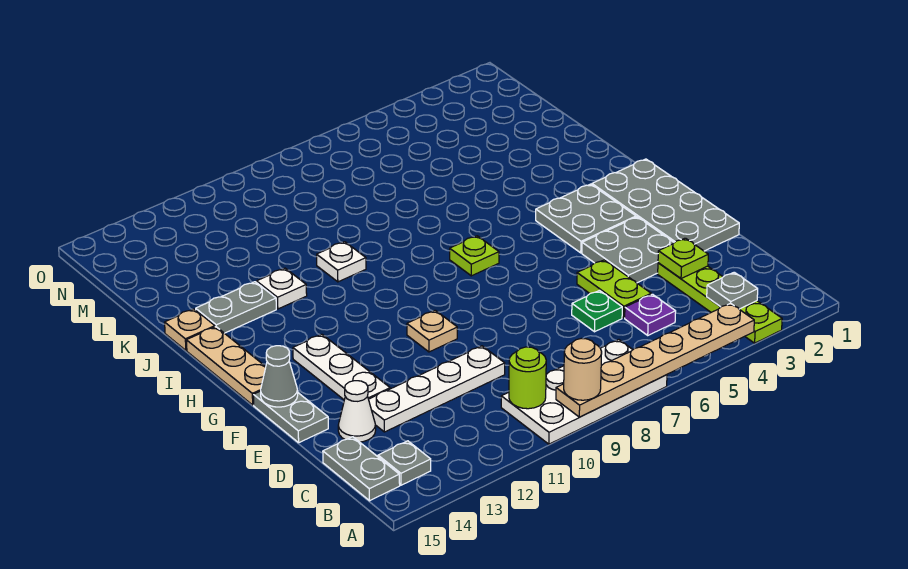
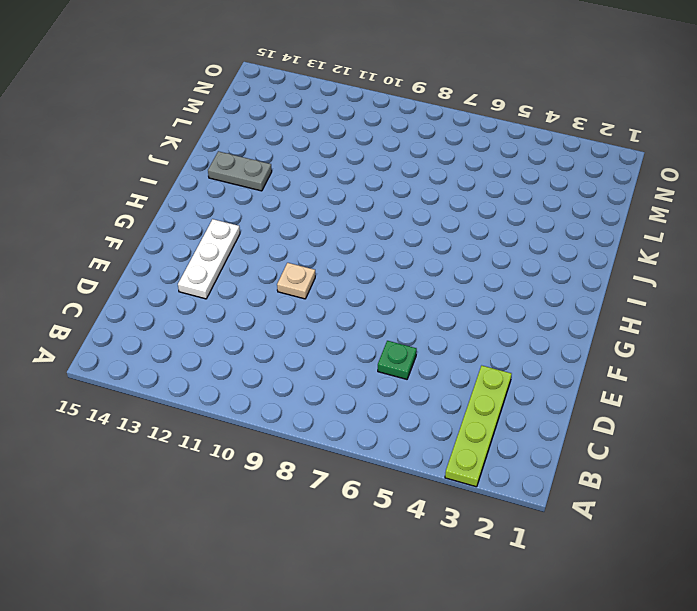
none -> white 2x4 plate [501,340,667,444]
none -> grey 1x1 plate [378,441,431,485]
none -> grey 1x2 plate [323,437,400,501]

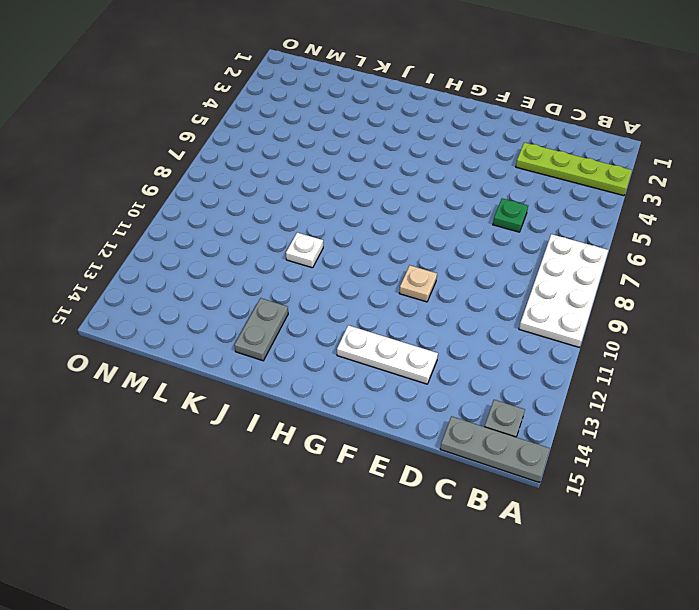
grey 1x3 plate [440,416,550,482] -> grey 1x2 plate [323,437,400,501]
none -> purple 1x1 plate [625,294,676,335]
none -> lime 1x2 plate [577,260,651,318]
none -> white 1x4 plate [369,346,505,432]

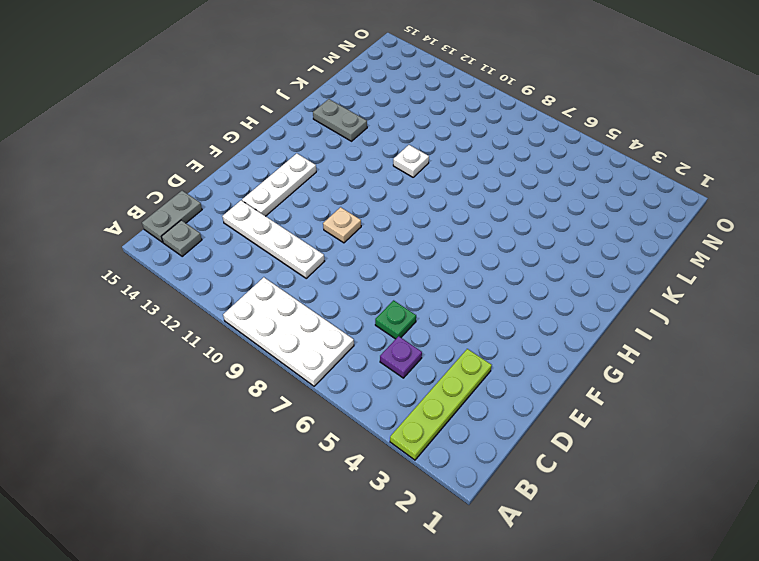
none -> lime 1x2 plate [577,260,651,318]
none -> white 1x1 cone [338,381,376,442]
none -> grey 2x4 plate [592,159,739,251]

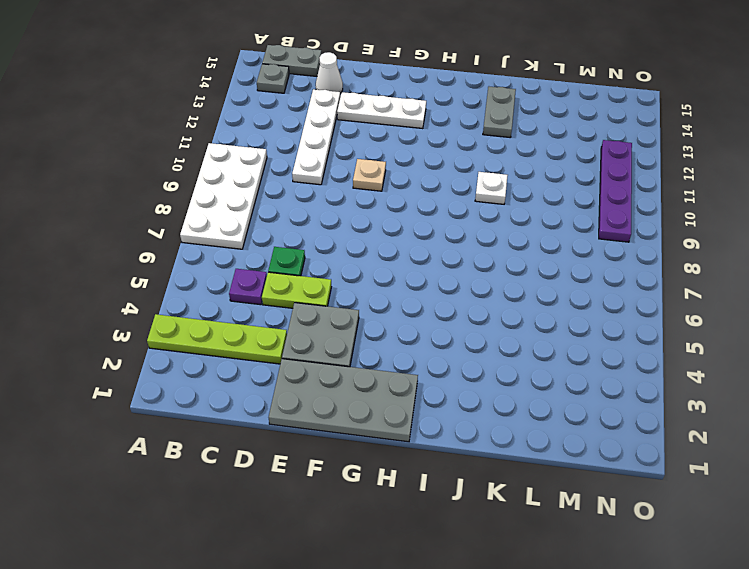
purple 1x4 plate [599,140,632,242] -> none
none -> grey 1x2 plate [253,391,328,443]
none -> grey 2x2 plate [536,184,636,253]
none -> tan 1x3 plate [186,327,266,405]

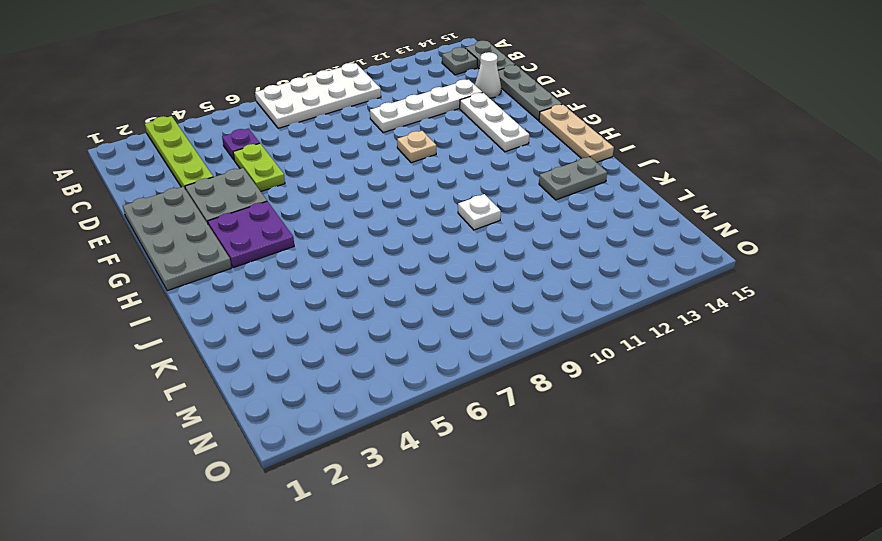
grey 1x3 plate [498,65,562,120] -> grey 1x2 plate [253,391,328,443]
purple 2x2 plate [208,201,294,268] -> grey 2x2 plate [536,184,636,253]
none -> green 1x1 plate [572,291,622,332]
none -> lime 1x1 plate [450,236,499,276]
none -> white 1x1 plate [257,268,307,309]

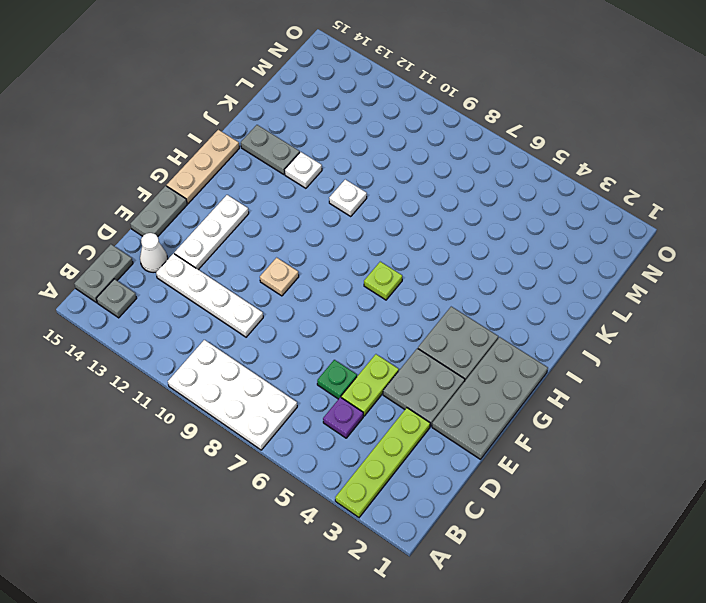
none -> tan 1x1 plate [165,309,215,350]
none -> tan 1x6 plate [556,303,754,417]
none -> grey 1x1 plate [707,272,758,309]

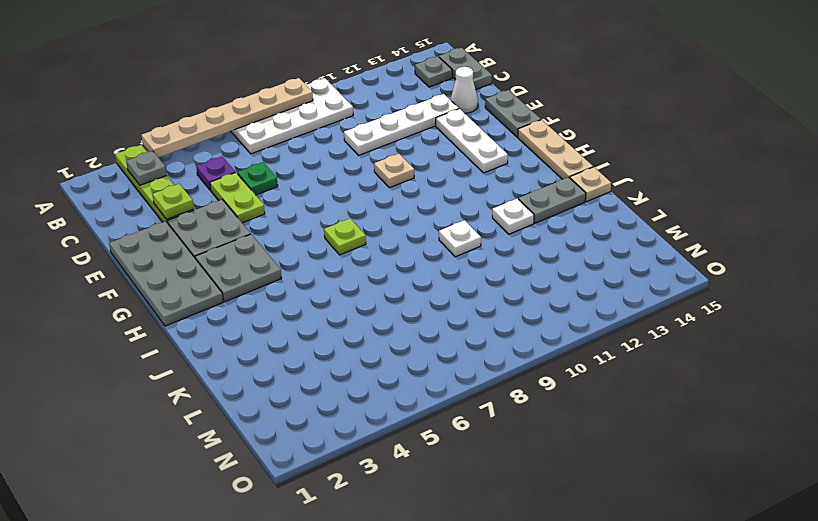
none -> lime 1x1 round brick [509,347,546,409]
none -> grey 1x1 cone [261,346,298,407]
none -> tan 1x1 round brick [564,338,602,400]

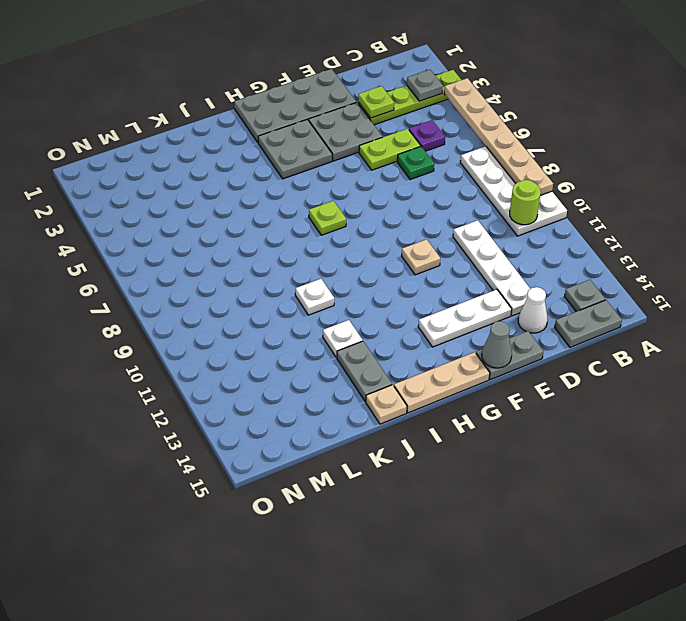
none -> tan 1x1 round brick [564,338,602,400]

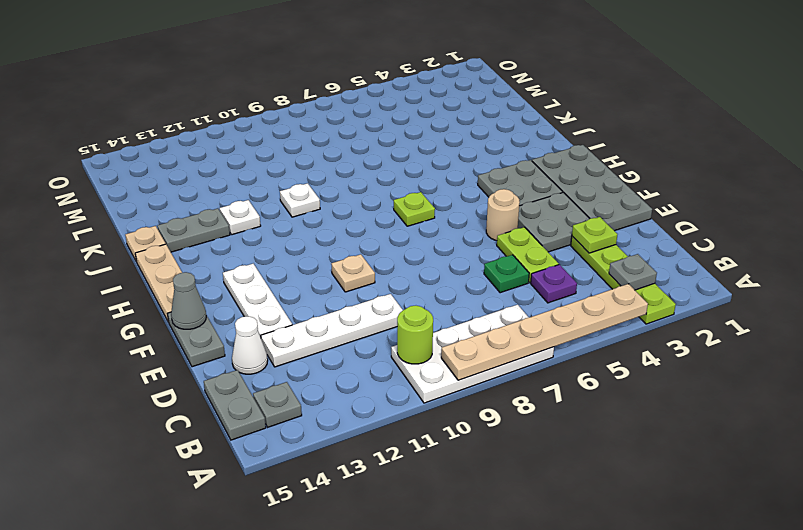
tan 1x1 round brick [486,189,520,241] -> tan 1x1 round brick moved to [564,338,602,400]

